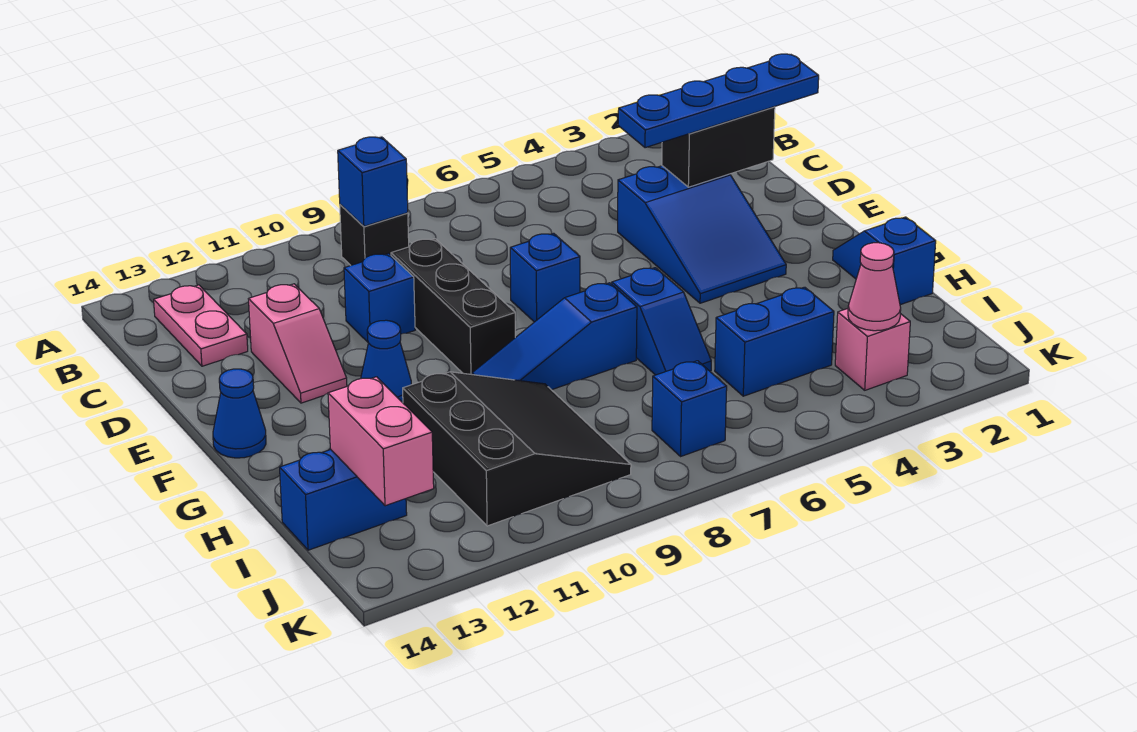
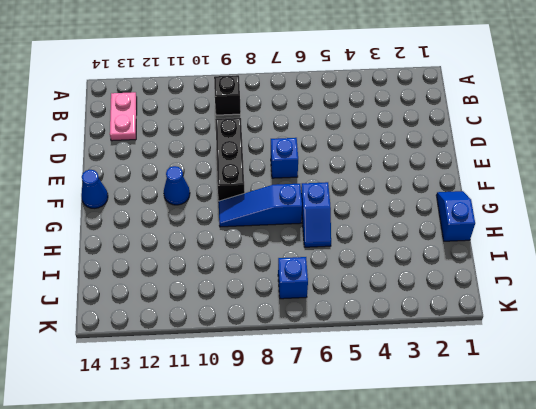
none -> blue 2x3 slope [618,166,786,303]
none -> blue 1x1 brick [344,253,415,342]
none -> pink 1x2 slope [249,284,347,403]

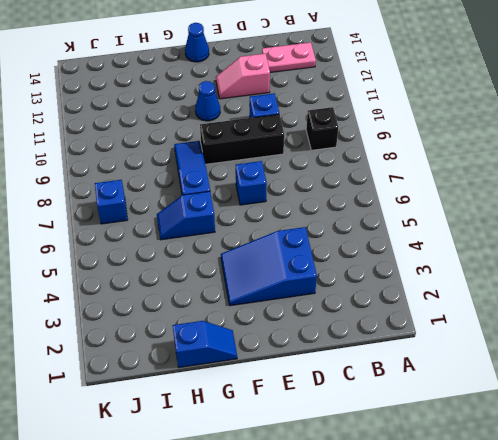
none -> black 3x3 slope [403,372,631,526]
none -> blue 1x2 brick [715,287,834,396]
none -> blue 1x2 brick [280,450,407,550]

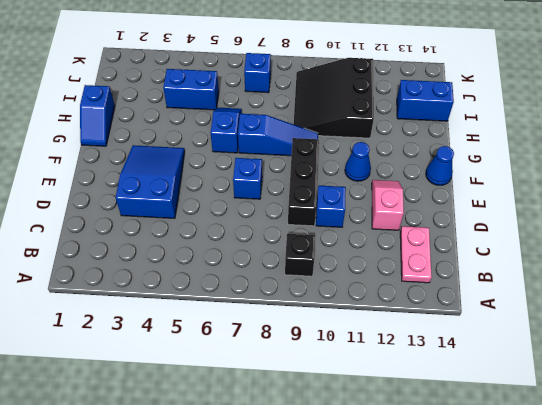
none -> pink 1x1 brick [835,309,910,390]
none -> blue 1x1 brick [338,137,408,226]
none -> black 1x2 brick [662,107,775,187]

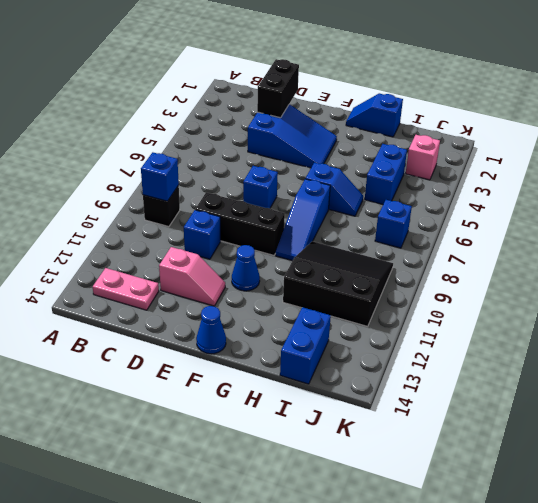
none -> pink 1x2 brick [328,377,434,506]
none -> pink 1x1 cone [848,243,901,331]
none -> blue 1x4 plate [618,54,819,148]

